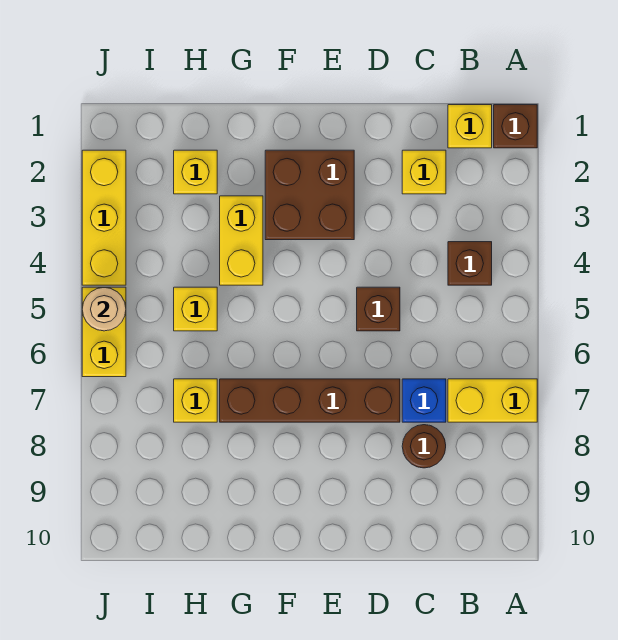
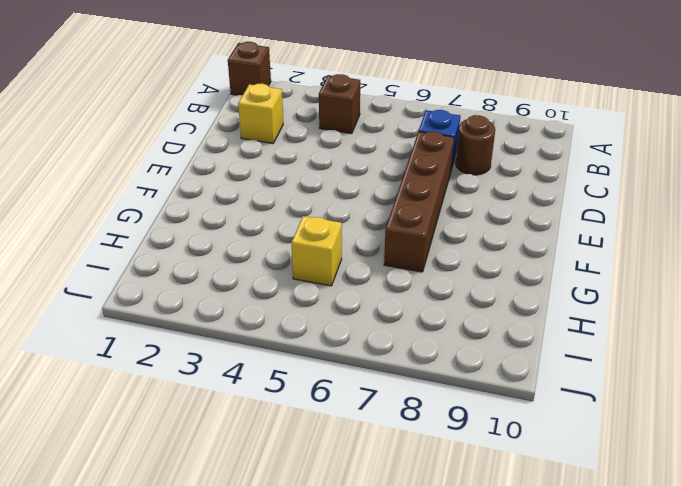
none -> yellow 1x2 brick [448,379,537,422]
none -> yellow 1x1 brick [448,105,492,148]
none -> brown 1x1 brick [357,287,400,331]

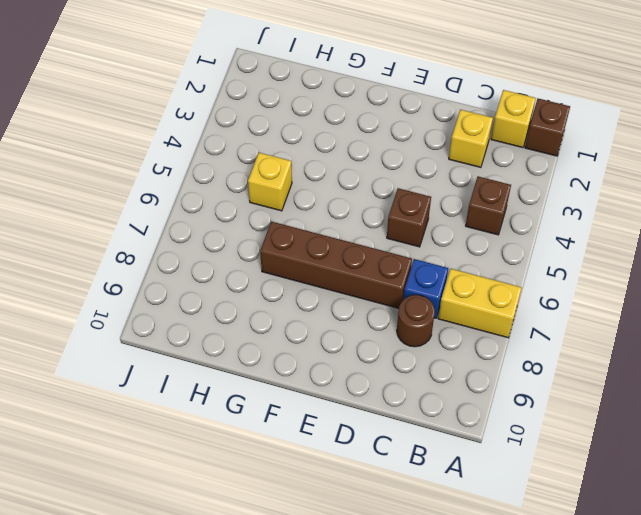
none -> brown 2x2 brick [265,150,354,240]
none -> yellow 1x2 brick [220,196,263,285]
none -> yellow 1x1 brick [174,150,217,194]

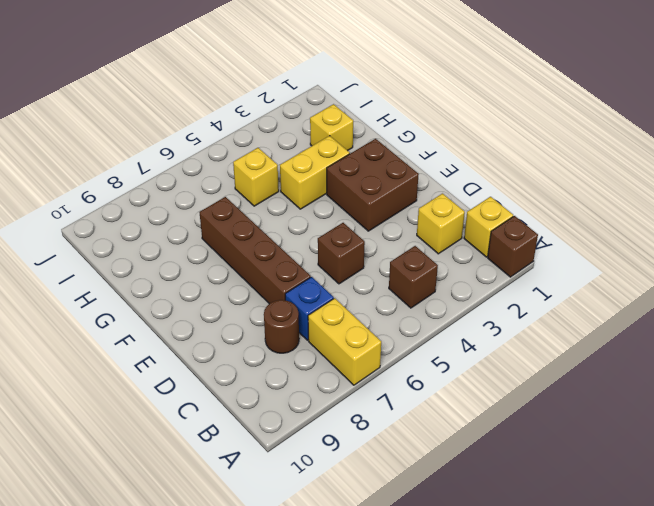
none -> yellow 1x1 brick [174,379,217,422]
none -> yellow 1x3 brick [82,150,126,285]
none -> yellow 1x2 brick [82,287,126,377]

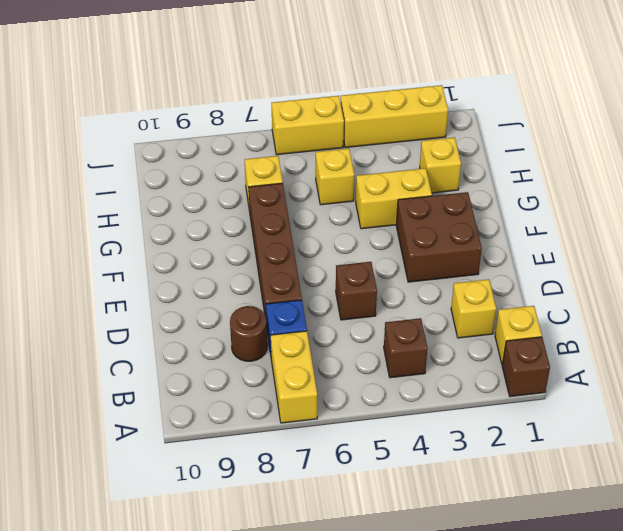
none -> tan 1x1 round brick [82,287,126,331]

